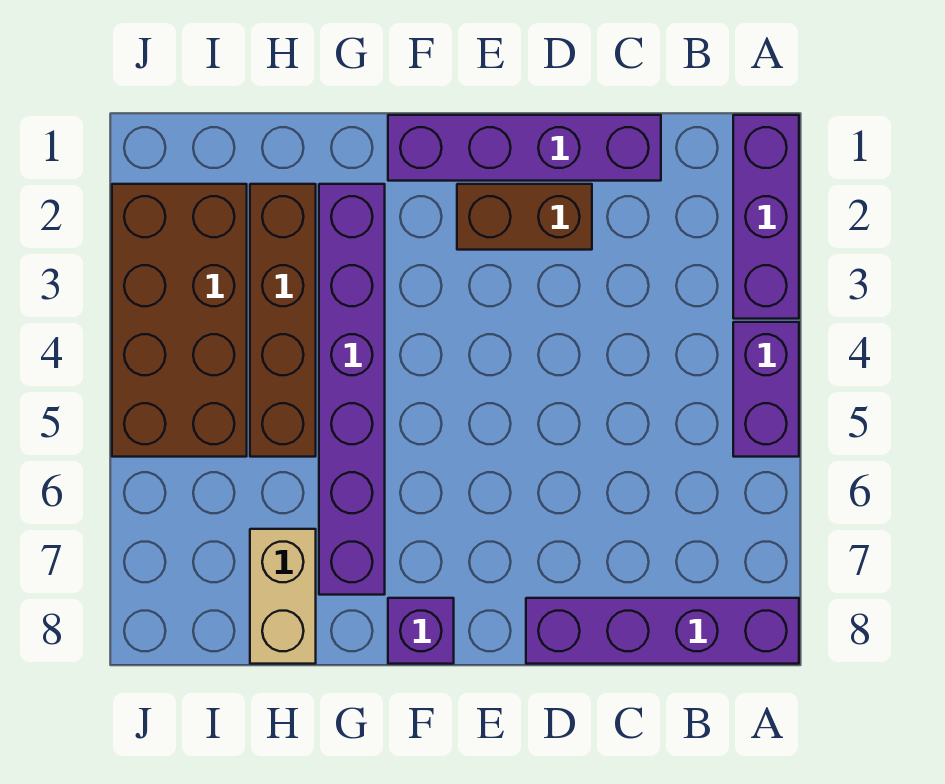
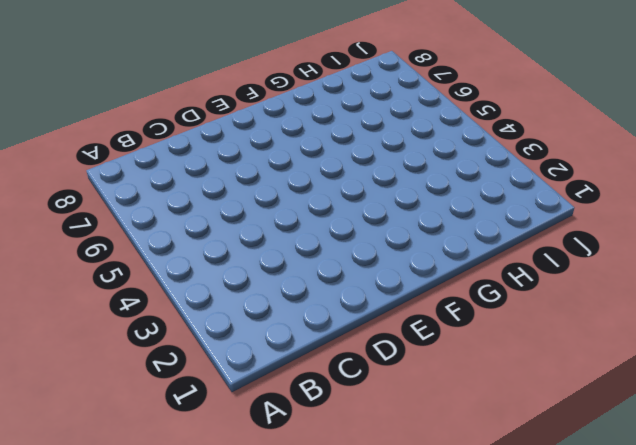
none -> purple 1x3 brick [733,115,799,319]
none -> purple 1x2 brick [733,322,799,457]

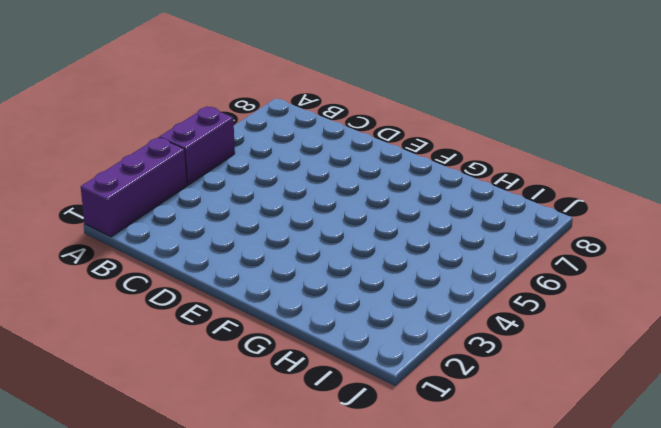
none -> purple 1x4 brick [526,598,799,664]
none -> purple 1x4 brick [388,115,661,181]

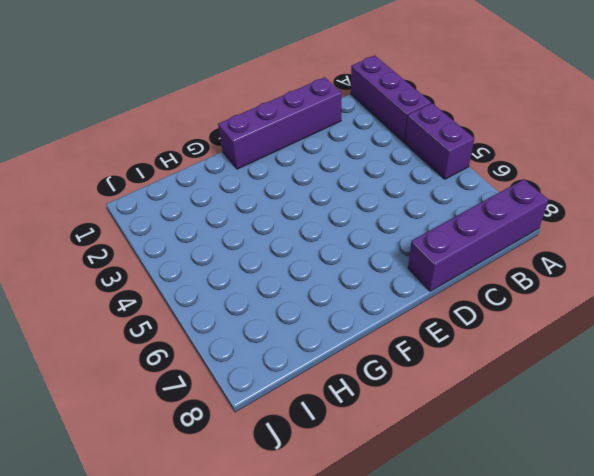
none -> brown 1x2 brick [457,184,592,250]
none -> purple 1x1 brick [388,598,454,664]

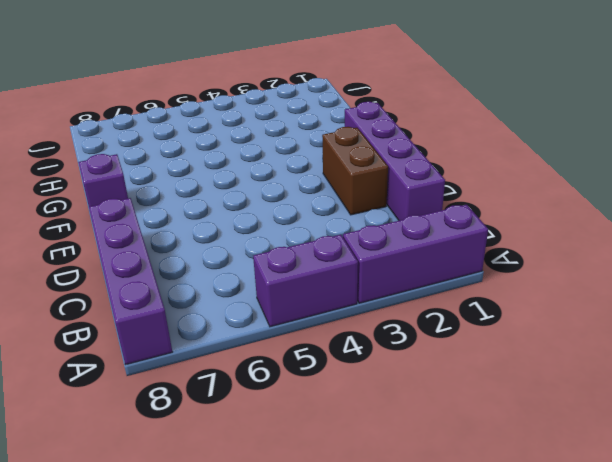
none -> purple 1x6 brick [319,184,385,595]
none -> brown 1x4 brick [250,184,316,457]

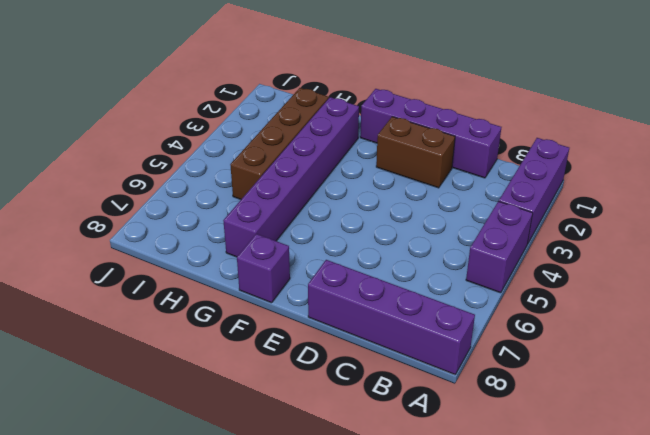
none -> tan 1x2 brick [250,529,316,664]
none -> brown 2x4 brick [112,184,247,457]

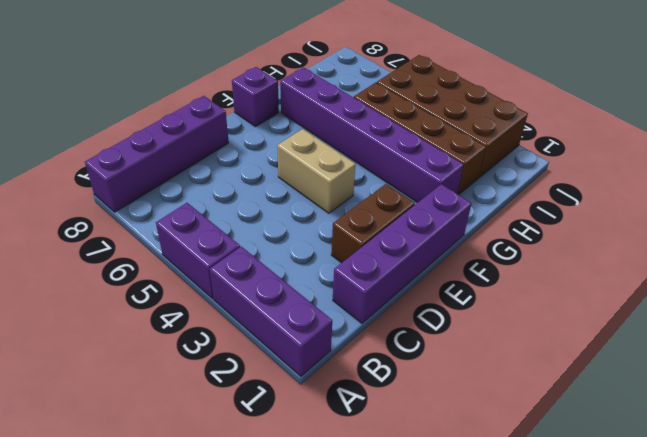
tan 1x2 brick [277,129,355,213] -> tan 1x2 brick moved to [250,529,316,664]

